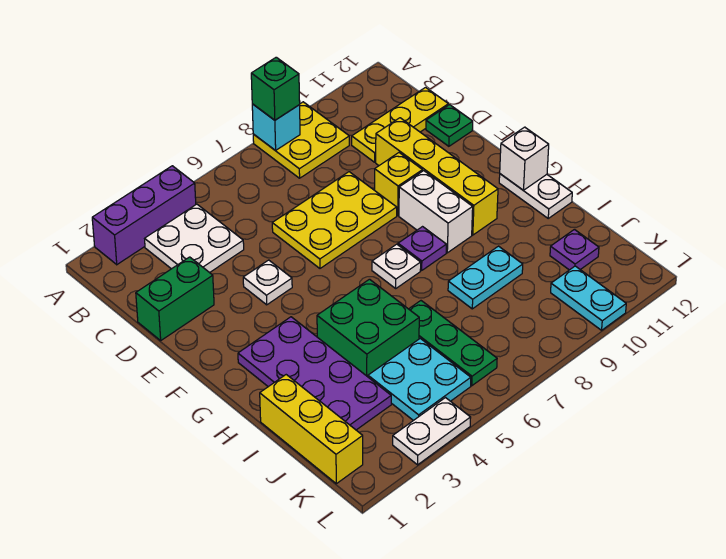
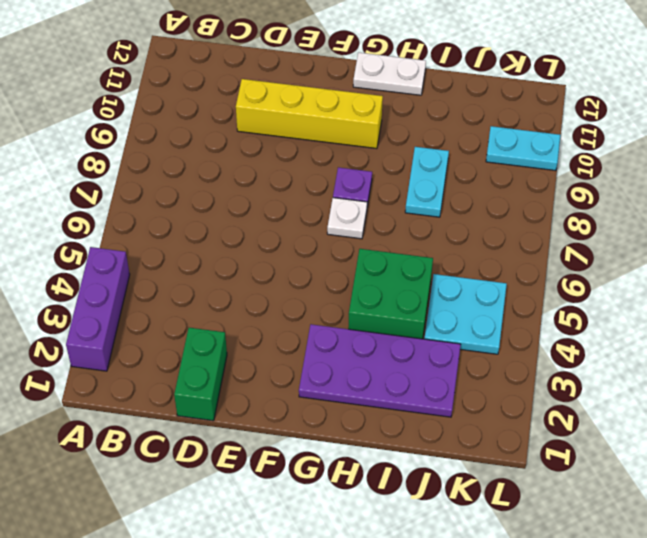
none -> yellow 2x2 plate [253,102,349,178]
none -> white 2x2 plate [145,204,244,273]
none -> yellow 1x3 plate [352,87,448,162]

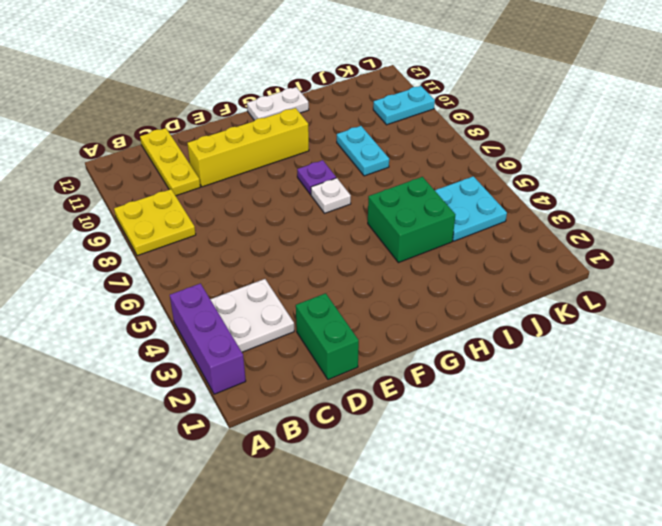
none -> yellow 2x3 plate [272,172,397,268]
none -> green 1x1 plate [426,105,473,146]
none -> white 1x1 plate [243,260,292,305]

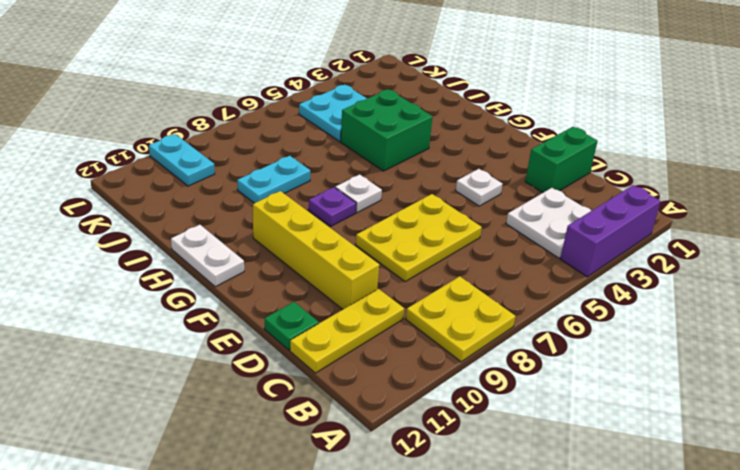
none -> yellow 1x1 brick [375,153,423,215]
none -> white 1x2 brick [399,171,473,253]
none -> purple 2x4 plate [238,317,391,430]

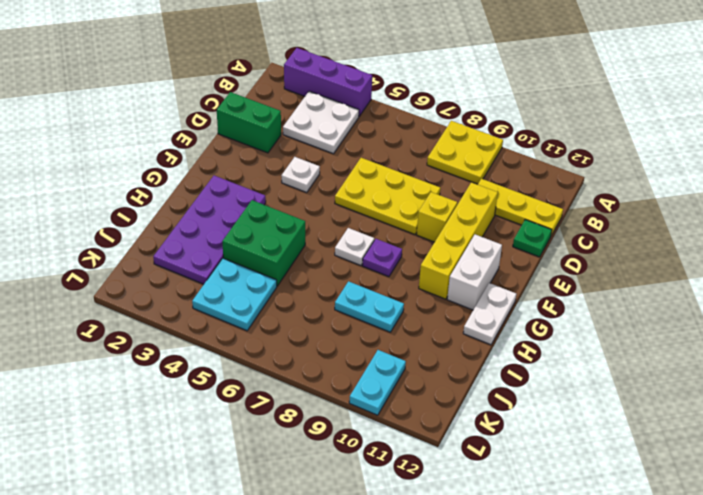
white 1x2 brick [447,234,502,310] -> white 1x2 brick moved to [399,171,473,253]
none -> yellow 1x3 brick [260,375,363,484]
none -> green 1x3 plate [409,301,497,386]
none -> purple 1x1 plate [550,229,599,270]

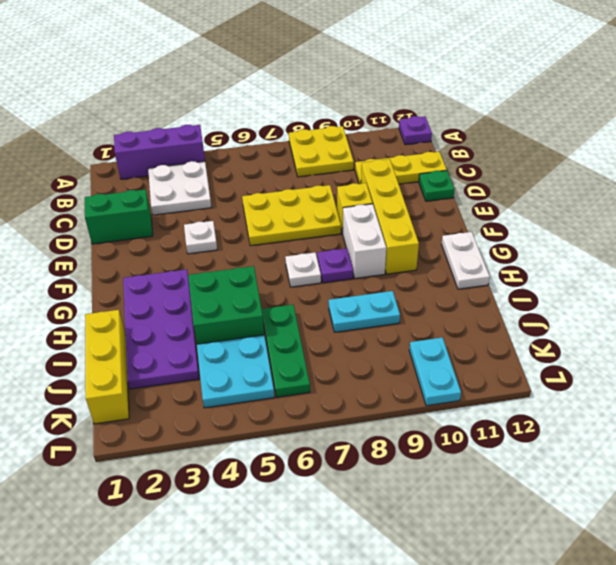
purple 1x1 plate [399,116,432,145] -> purple 1x1 plate moved to [550,229,599,270]
none -> white 1x2 plate [393,398,471,465]
none -> cyan 1x1 brick [252,104,300,151]
none -> white 1x1 brick [500,127,549,190]

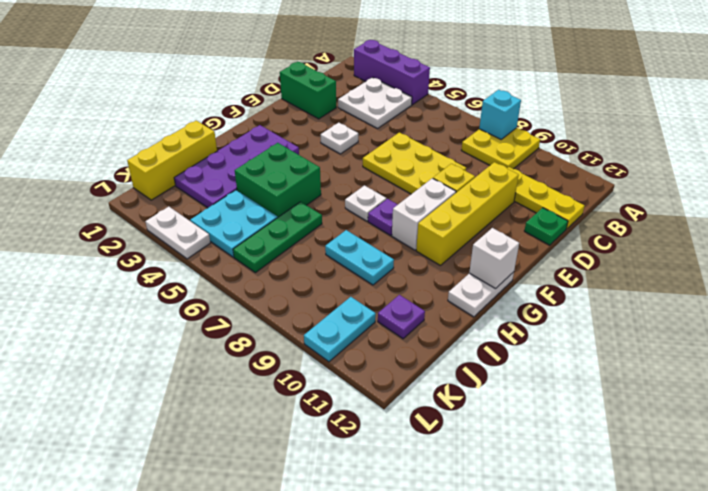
none -> green 1x1 brick [251,57,300,120]

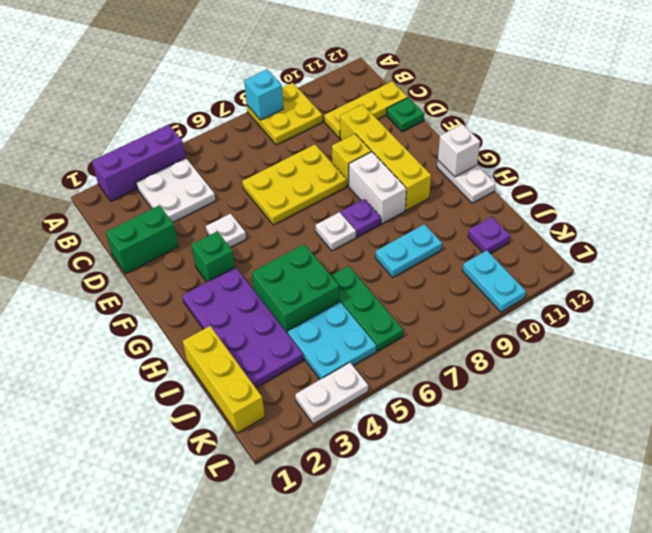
green 1x1 brick [191,231,235,282] -> green 1x1 brick moved to [251,57,300,120]

